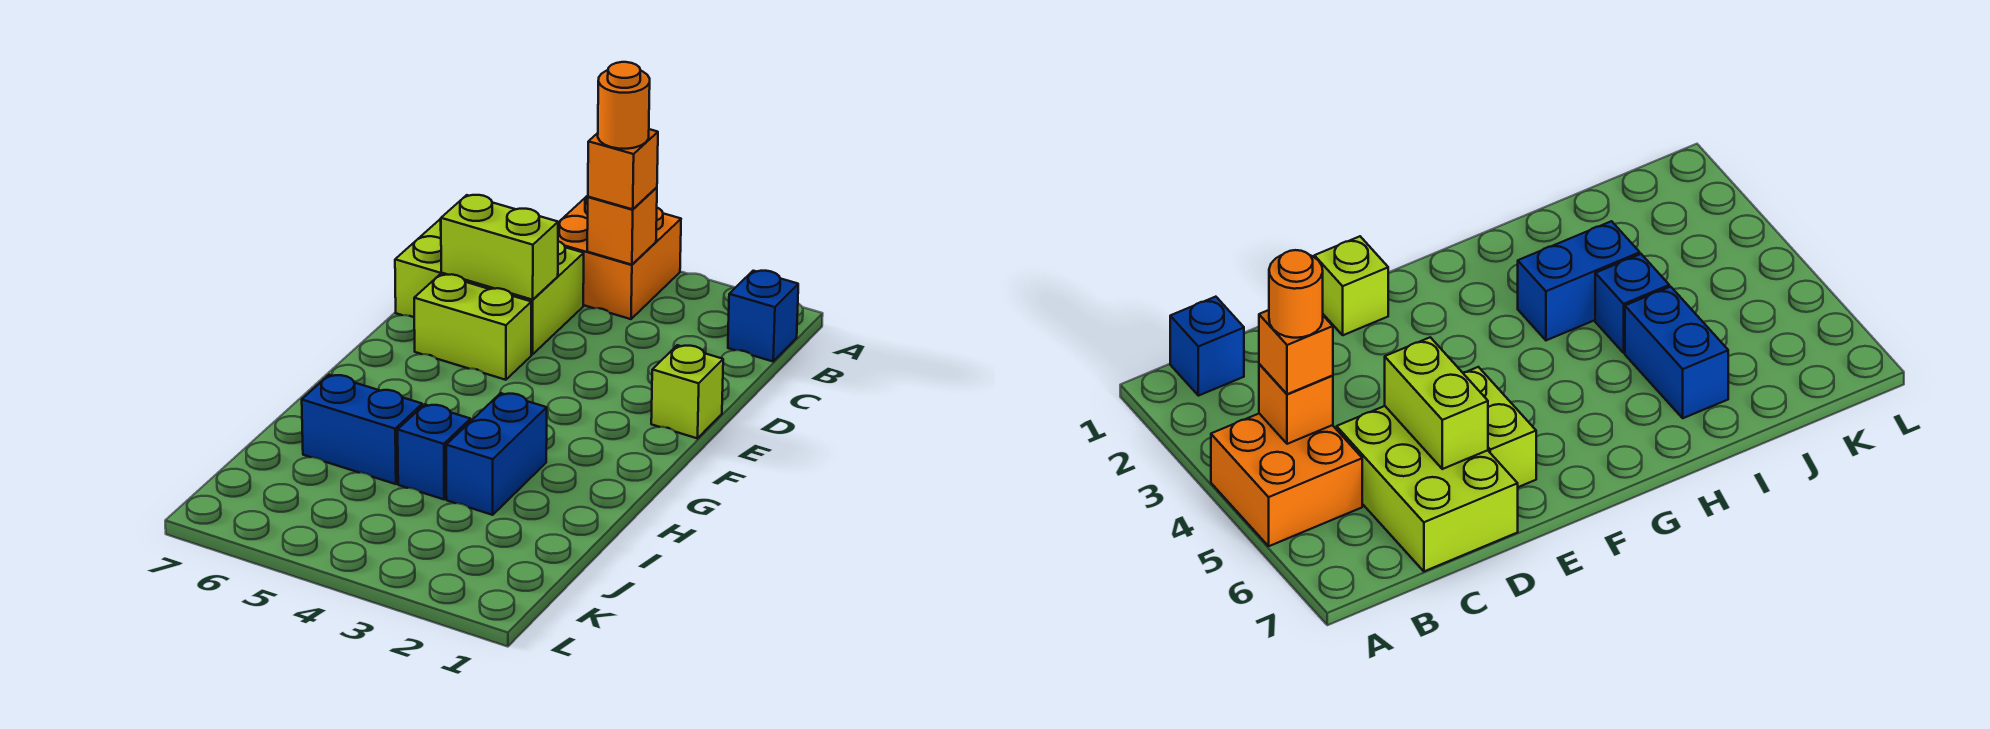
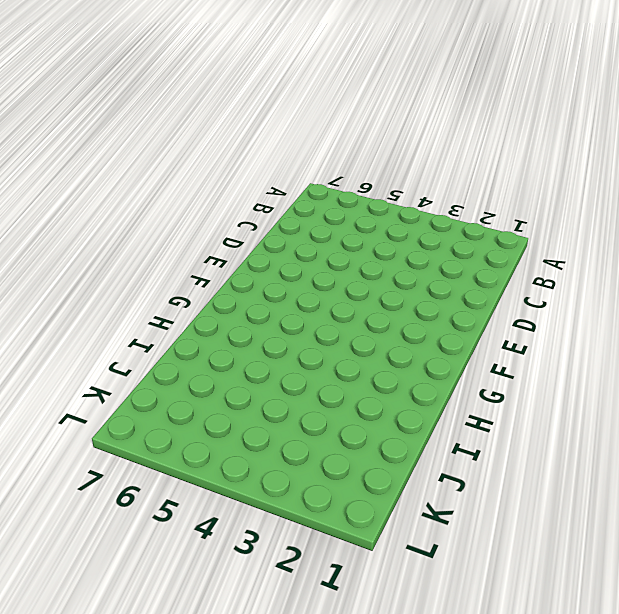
none -> orange 2x2 brick [558,196,681,319]
none -> blue 1x1 brick [728,271,798,361]
none -> lime 2x3 brick [395,219,584,355]

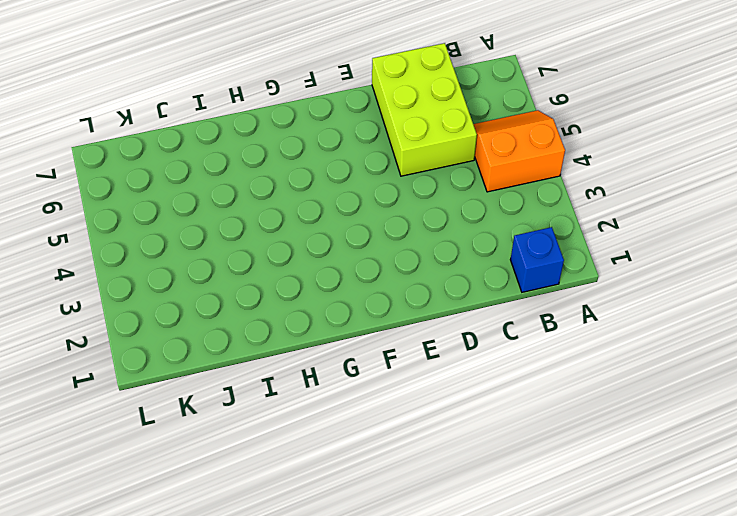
orange 2x2 slope [473,110,565,192] -> orange 2x2 brick [558,196,681,319]
none -> lime 1x1 brick [651,345,723,438]
none -> lime 1x2 brick [414,274,531,380]
none -> blue 1x2 brick [446,393,547,515]

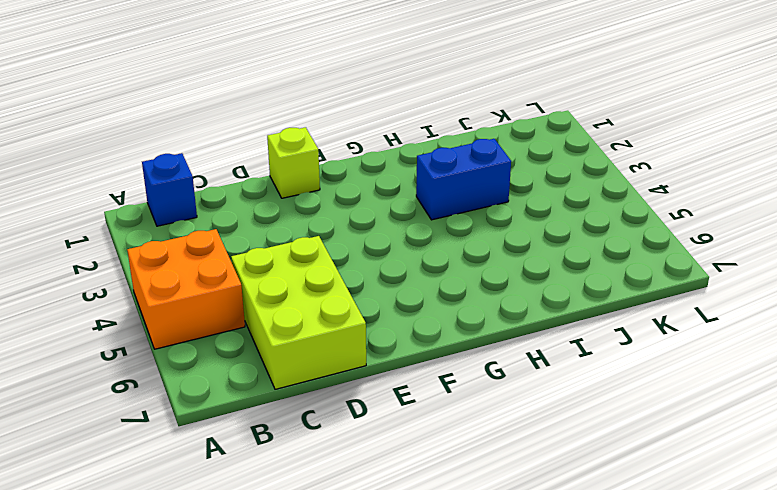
none -> lime 1x2 brick [414,274,531,380]
none -> blue 1x1 brick [398,404,471,499]
none -> blue 1x2 brick [302,375,422,484]

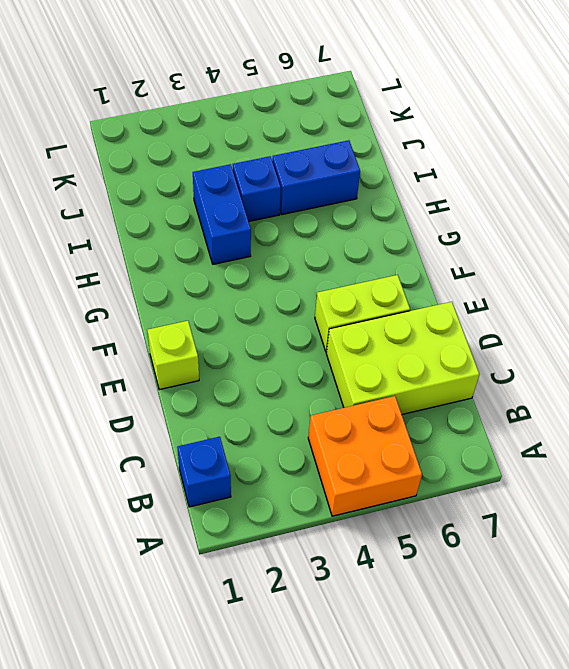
none -> orange 1x1 brick [587,187,657,265]
none -> lime 1x2 brick [441,195,558,300]
none -> orange 1x1 brick [588,129,658,209]

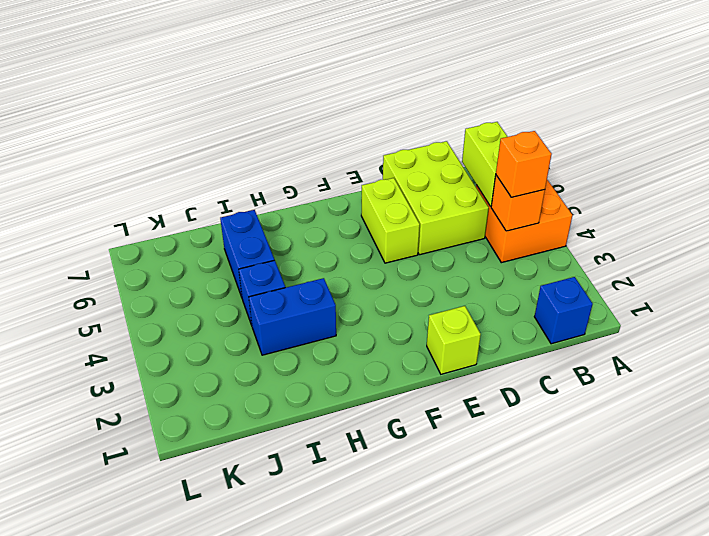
lime 1x2 brick [462,122,508,206] -> lime 1x2 brick moved to [441,195,558,300]
none -> orange 1x1 round brick [598,62,650,149]

